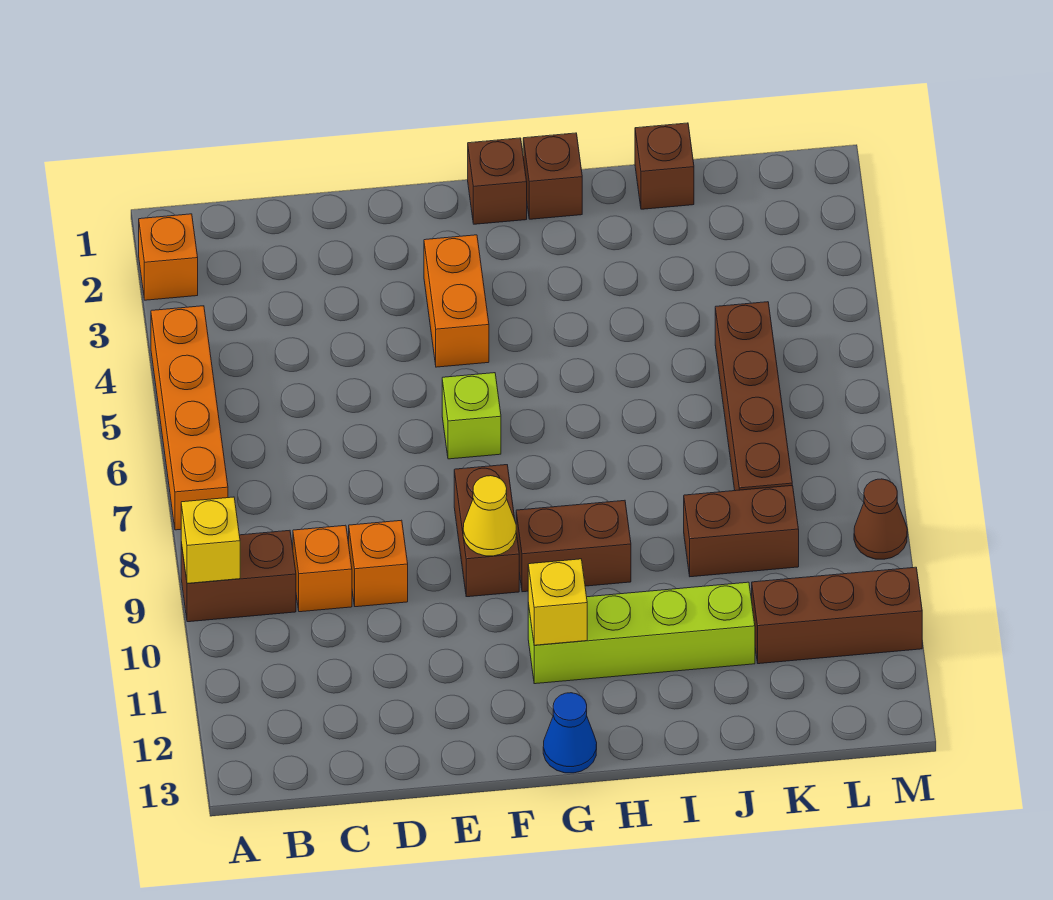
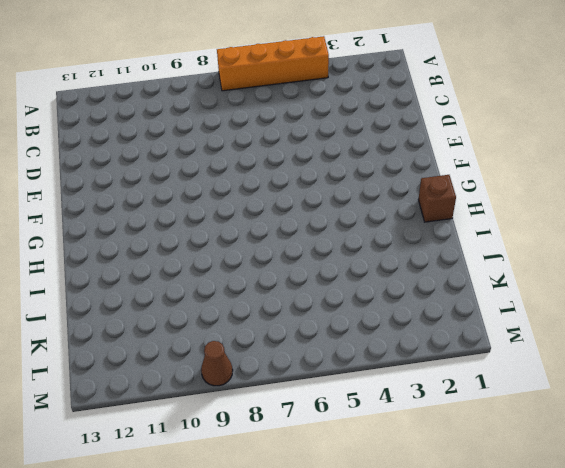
none -> orange 1x1 brick [139,214,198,300]
none -> brown 1x2 brick [181,530,296,622]
none -> orange 1x1 brick [293,525,352,612]

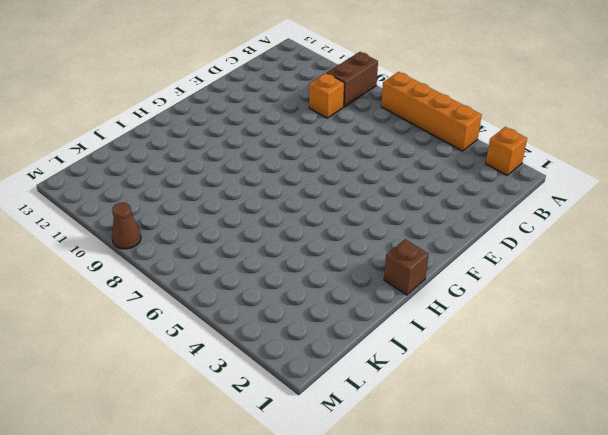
none -> orange 1x1 brick [349,520,408,607]
none -> orange 1x2 brick [424,235,489,367]
none -> lime 1x1 brick [442,373,501,459]

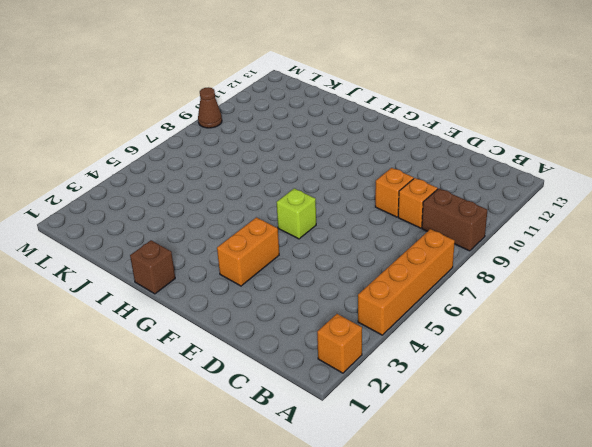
none -> brown 1x2 brick [454,465,519,597]
none -> brown 1x1 brick [468,138,527,224]
none -> brown 1x2 brick [516,500,631,592]

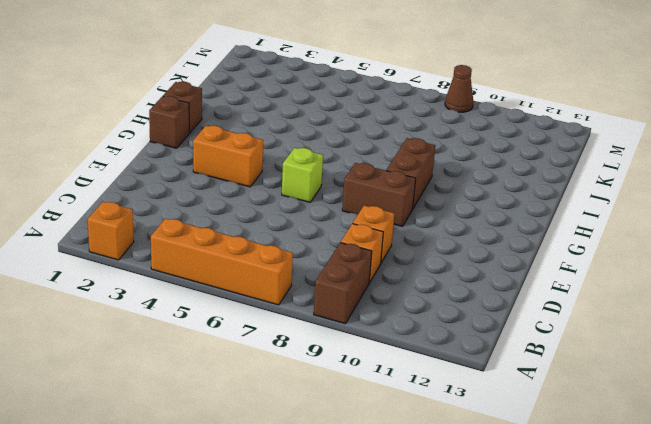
none -> lime 1x4 brick [528,582,755,684]
none -> blue 1x1 cone [543,693,597,773]
none -> brown 1x1 brick [635,123,694,209]

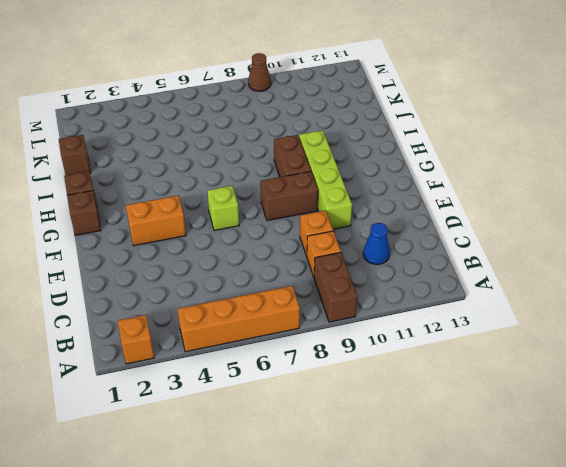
blue 1x1 cone [363,223,390,265] -> blue 1x1 cone moved to [543,693,597,773]
lime 1x4 brick [299,131,352,229] -> lime 1x4 brick moved to [528,582,755,684]
none -> brown 1x2 brick [684,485,799,577]
none -> brown 1x4 brick [715,302,792,491]
none -> brown 1x3 brick [752,567,922,664]

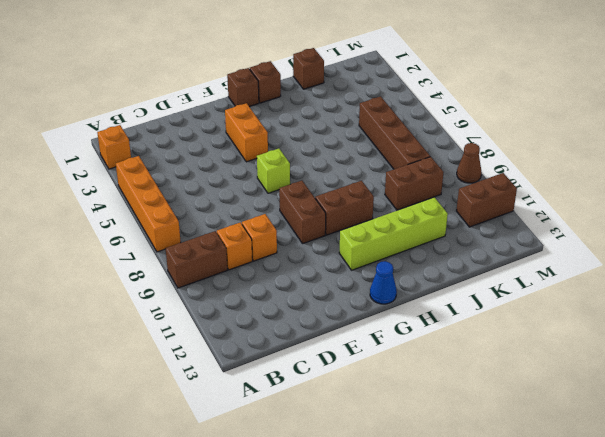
brown 1x2 brick [456,173,517,227] -> brown 1x3 brick [752,567,922,664]
none -> yellow 1x1 brick [181,497,240,583]
none -> yellow 1x1 cone [463,476,516,556]
none -> yellow 1x1 brick [528,559,587,645]

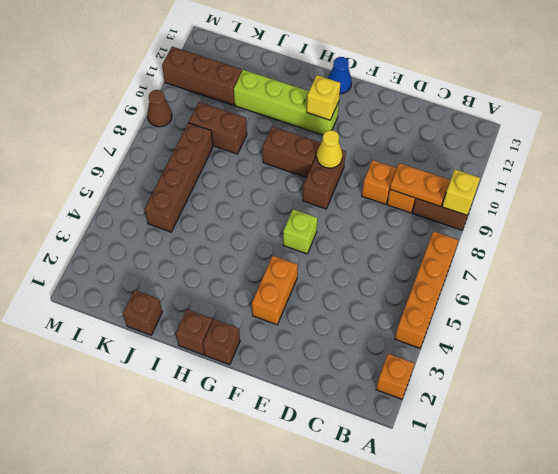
orange 1x2 plate [390,163,450,207] -> none

